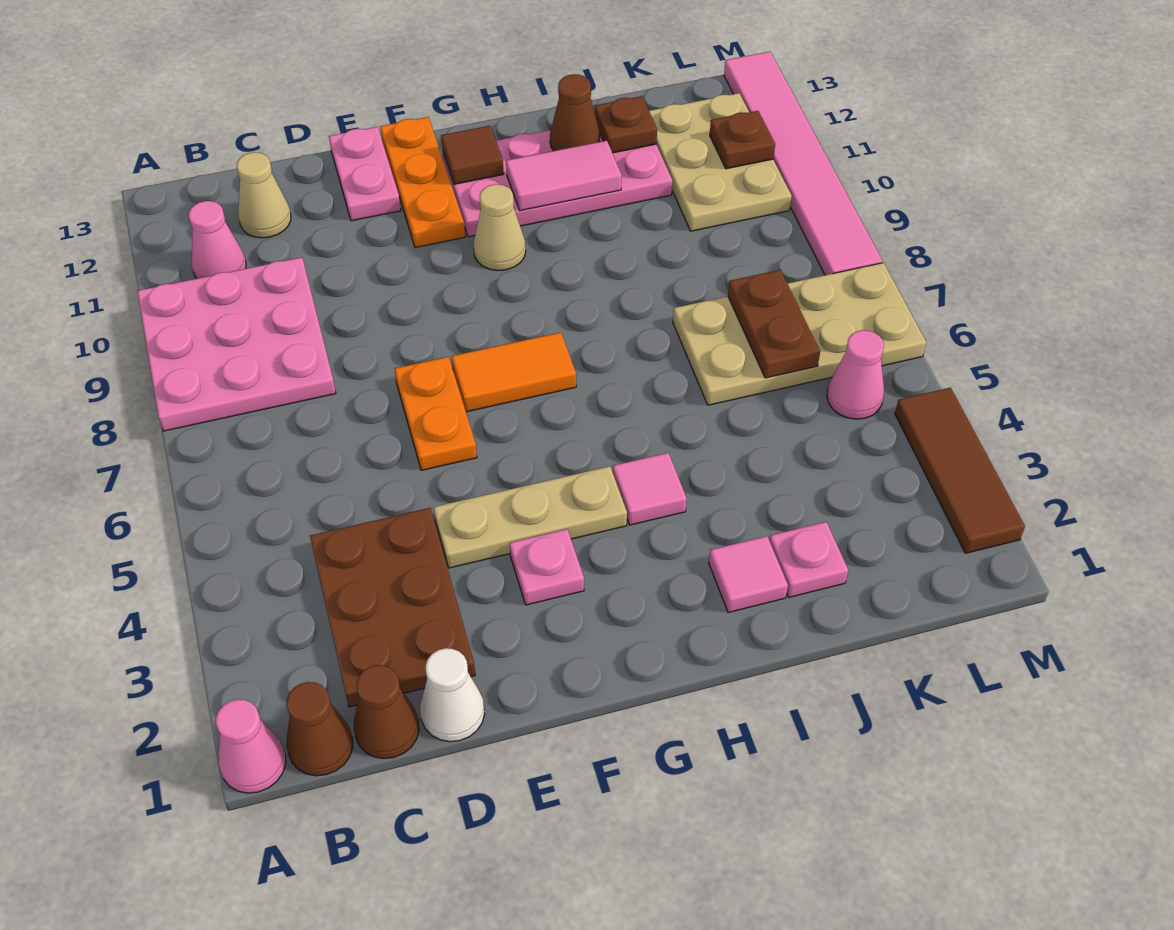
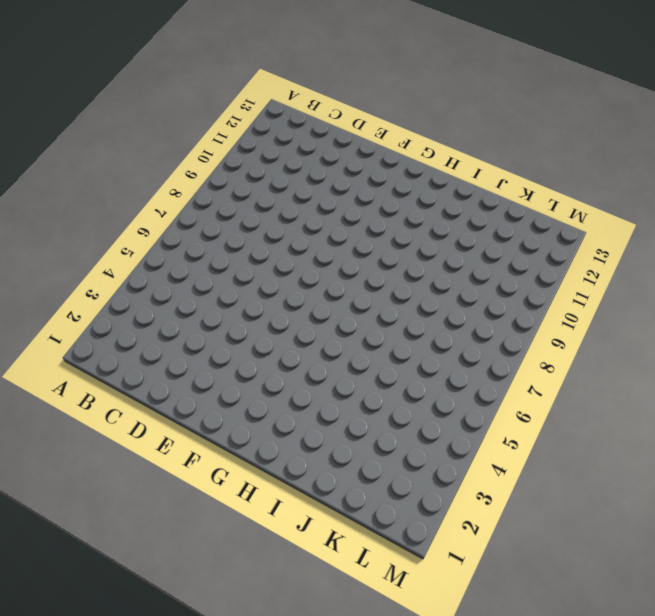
none -> pink 1x1 cone [216,699,286,793]
none -> pink 3x3 plate [137,257,336,431]
none -> brown 1x1 cone [287,682,353,776]
none -> pink 1x1 cone [189,201,246,279]

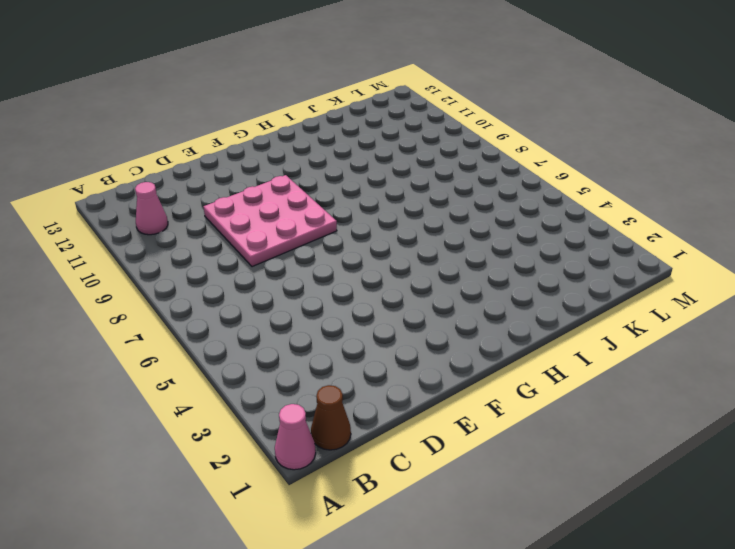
pink 3x3 plate [203,175,337,267] -> pink 3x3 plate moved to [137,257,336,431]
none -> brown 1x1 cone [354,665,419,759]
none -> brown 2x3 plate [310,508,475,707]
none -> tan 1x1 cone [237,152,291,238]
none -> white 1x1 cone [420,648,485,742]

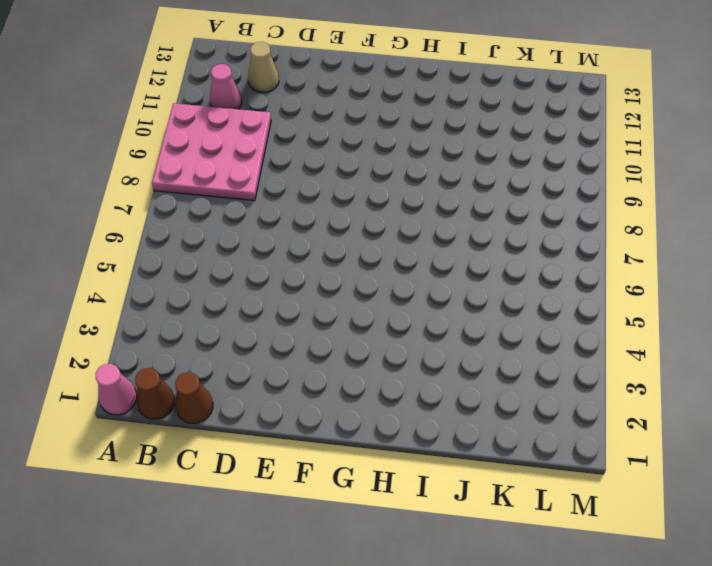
none -> brown 2x3 plate [310,508,475,707]
none -> white 1x1 cone [420,648,485,742]
none -> tan 1x3 plate [433,466,627,568]
none -> orange 1x2 plate [395,357,477,470]

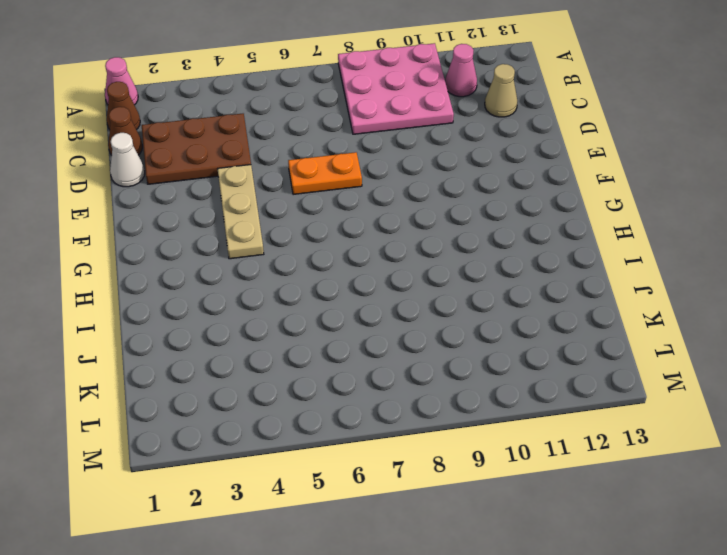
none -> pink 1x2 plate [329,127,401,221]
none -> pink 1x1 plate [510,529,584,605]
none -> orange 1x2 tile [452,332,576,412]
none -> orange 1x3 plate [380,117,465,248]

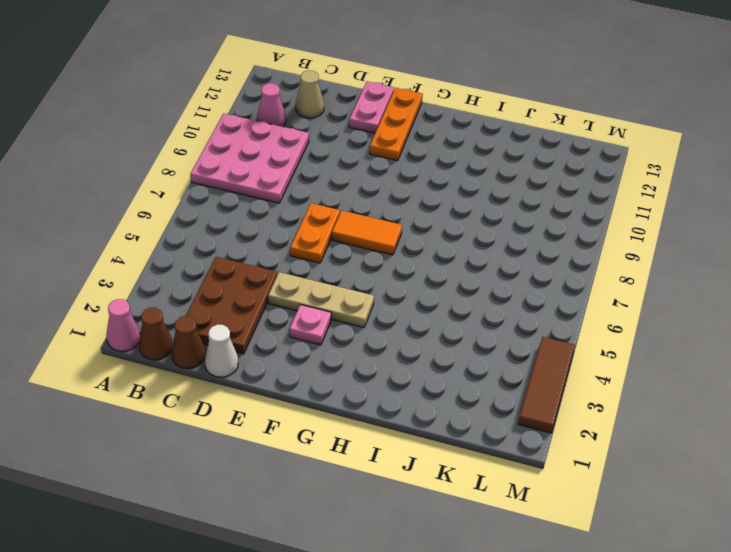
none -> tan 1x1 cone [473,184,526,271]
none -> pink 2x4 plate [443,130,672,237]
none -> pink 1x1 tile [613,453,687,525]
none -> pink 1x1 tile [709,536,788,613]

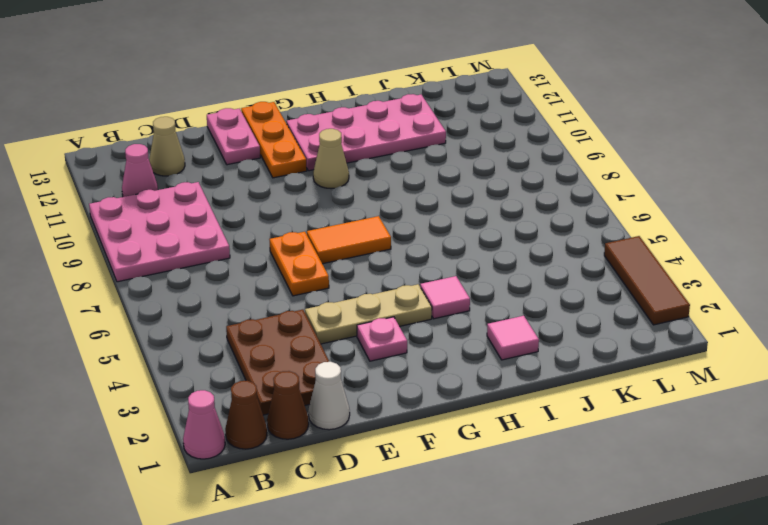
none -> pink 1x1 plate [769,522,848,597]
none -> tan 2x4 plate [673,263,926,405]
none -> tan 2x3 plate [649,93,792,231]
none -> pink 1x1 cone [827,330,884,419]

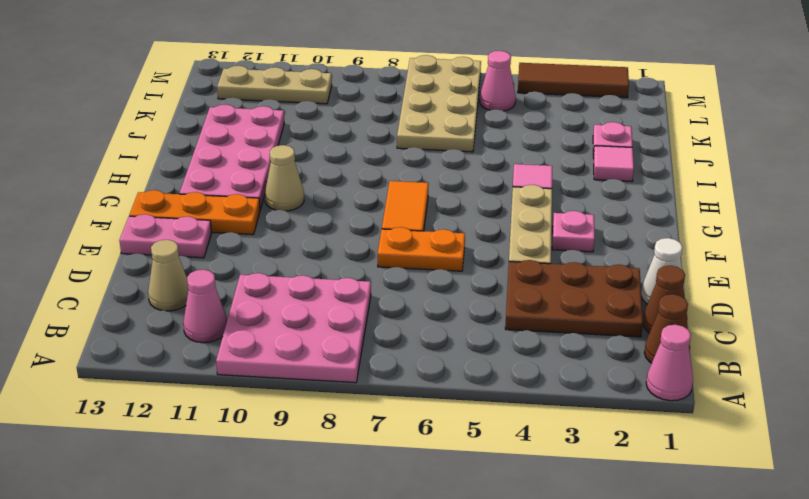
tan 1x3 plate [217,66,332,104] -> tan 2x3 plate [649,93,792,231]
none -> pink 1x6 tile [724,52,883,275]
none -> brown 1x1 tile [441,126,504,184]
none -> pink 1x2 tile [506,141,622,211]
none -> brown 1x1 cone [550,74,600,151]

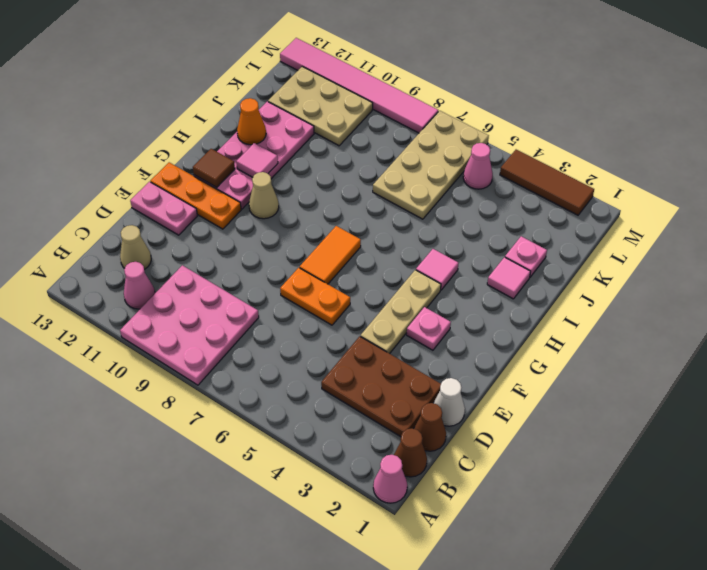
pink 1x1 tile [236,143,278,177] -> pink 1x2 tile [506,141,622,211]
orange 1x1 cone [237,98,266,145] -> brown 1x1 cone [550,74,600,151]
none -> brown 1x1 plate [595,96,657,153]
none -> brown 1x2 plate [728,270,820,378]
none -> brown 1x1 plate [710,111,775,169]

